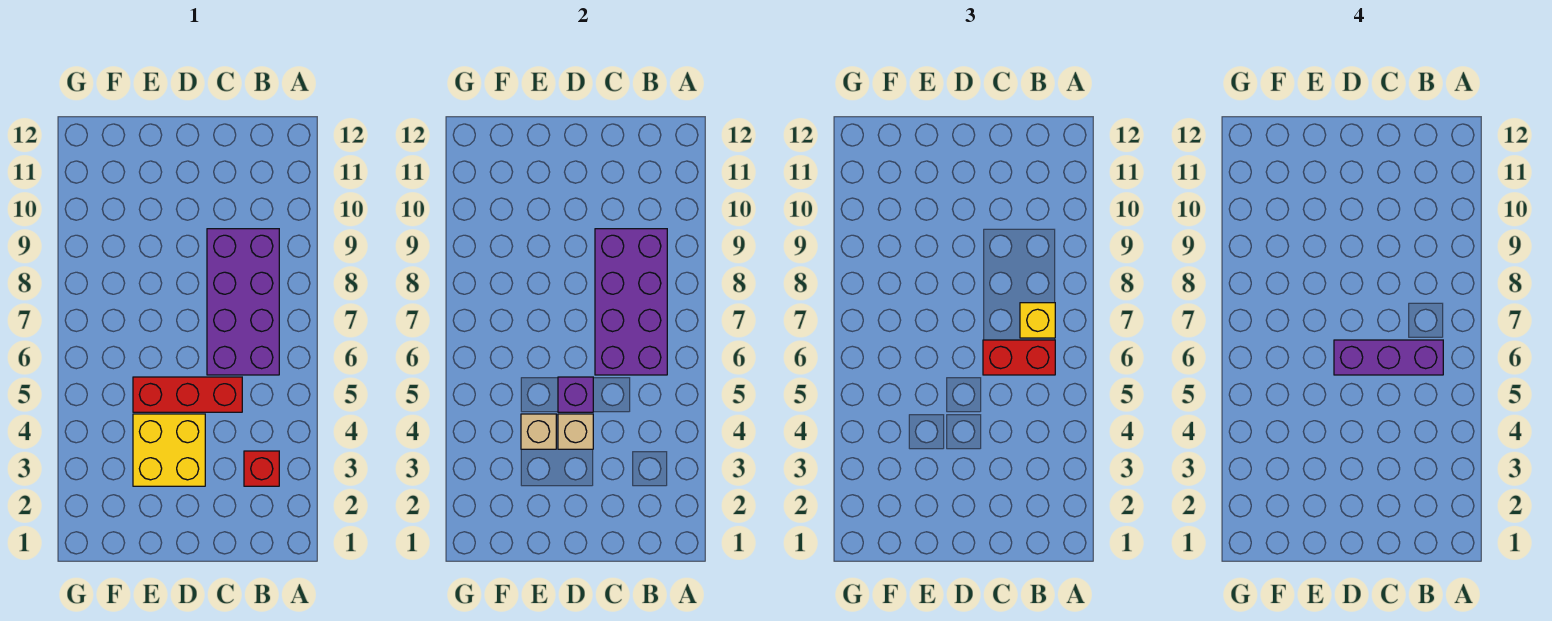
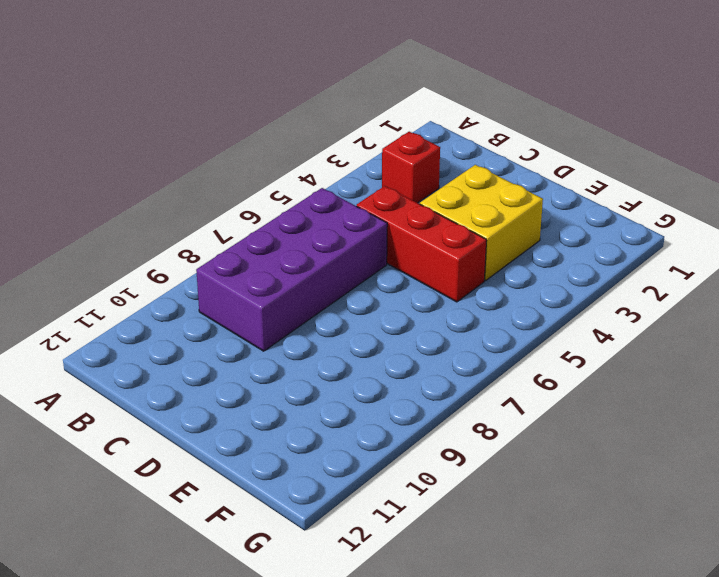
none -> purple 2x4 brick [595,229,667,375]
none -> tan 1x1 brick [558,414,593,449]

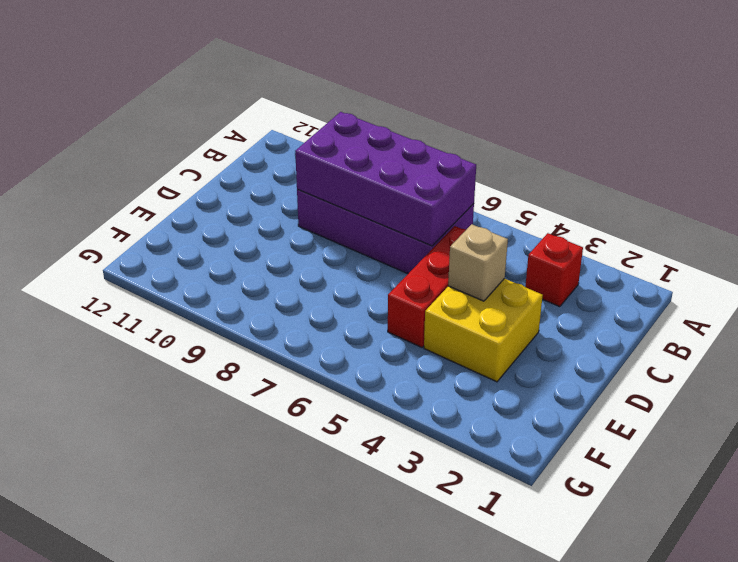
none -> purple 1x1 brick [558,377,593,412]
none -> tan 1x1 brick [521,414,556,449]

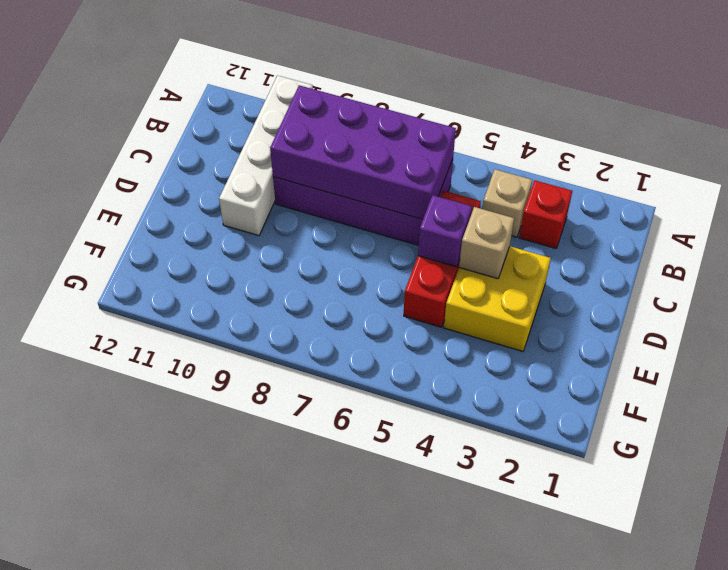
white 1x4 brick [219,75,313,236] -> none
tan 1x1 brick [482,169,532,237] -> tan 1x1 brick moved to [521,414,556,449]
none -> red 1x2 brick [983,340,1055,375]
none -> yellow 1x1 brick [1020,303,1055,338]

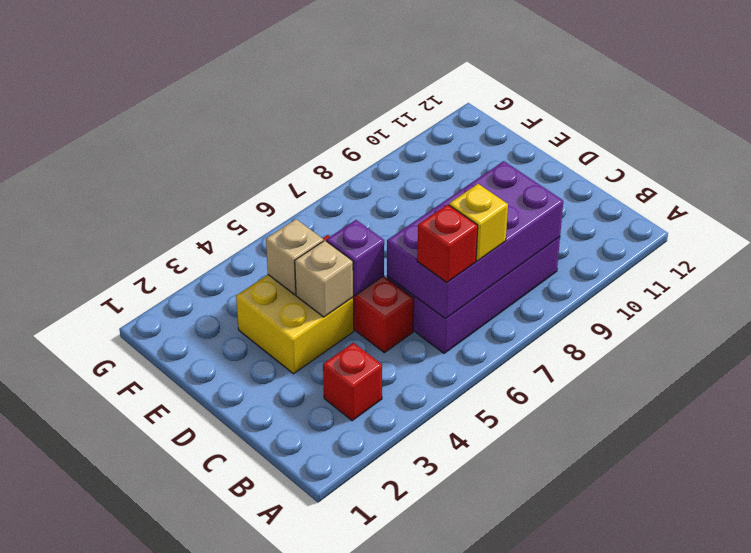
red 1x1 brick [417,204,478,283] -> red 1x2 brick [983,340,1055,375]
none -> purple 1x3 brick [1334,340,1443,375]

